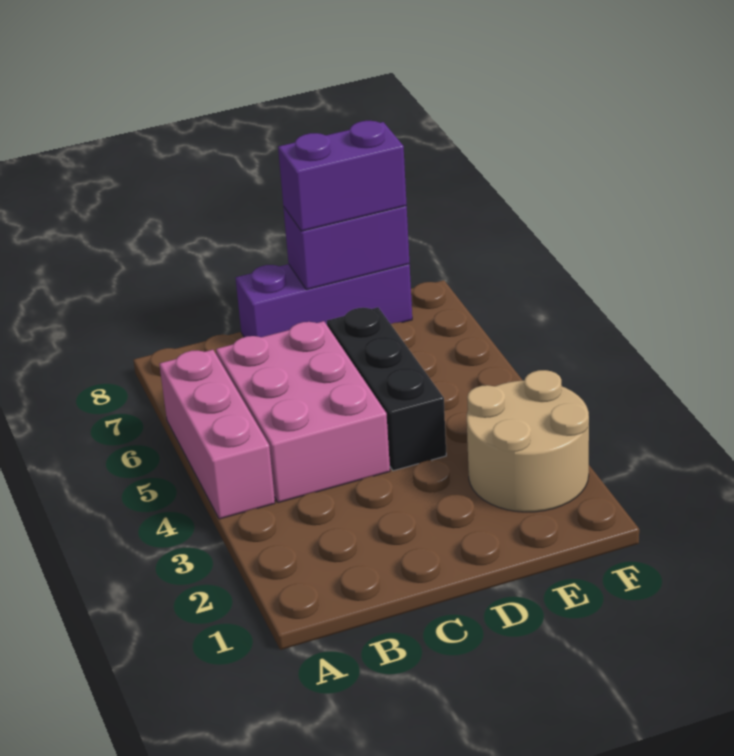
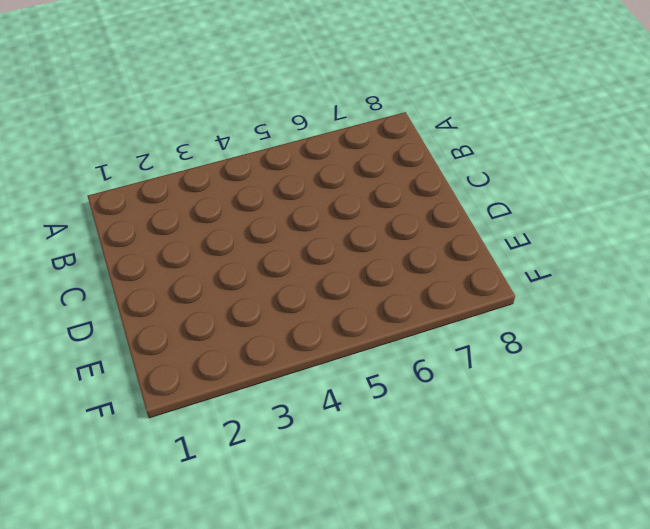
none -> pink 1x3 brick [159,350,275,519]
none -> pink 2x3 brick [216,321,390,503]

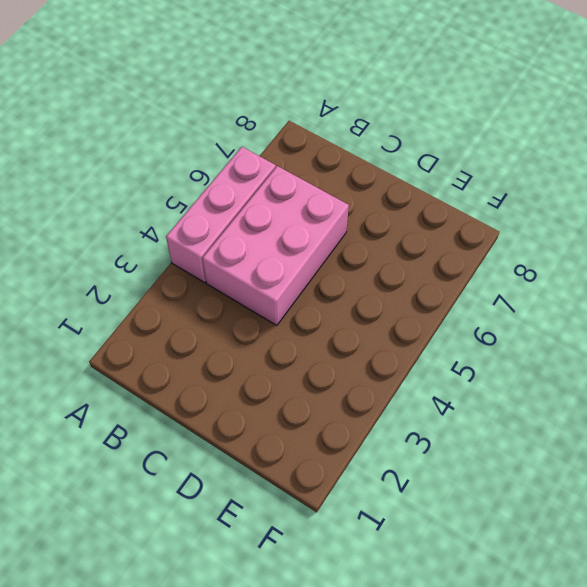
none -> purple 1x3 brick [236,264,412,337]
none -> black 1x3 brick [327,307,446,471]

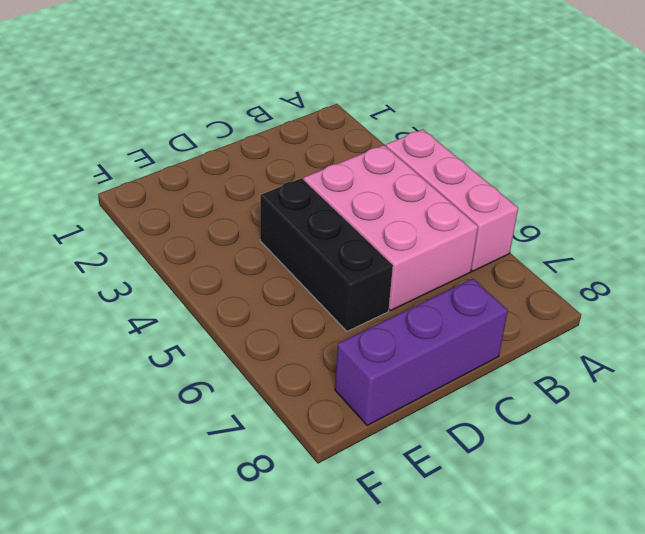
none -> tan 2x2 round brick [467,370,589,512]
none -> purple 1x2 brick [283,206,410,290]

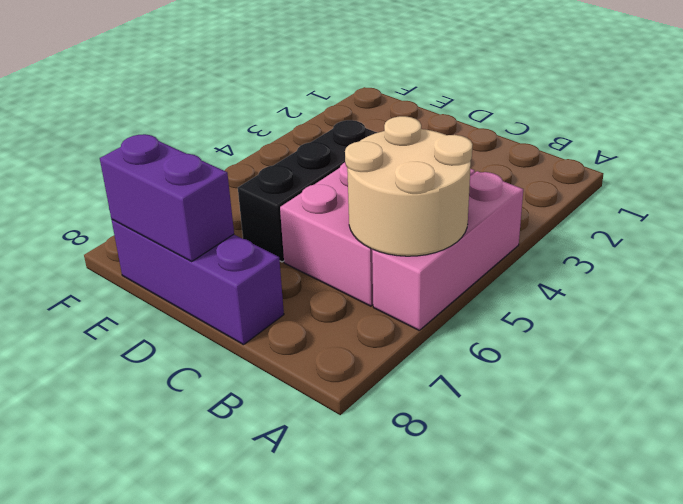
tan 2x2 round brick [345,116,472,256] -> tan 2x2 round brick moved to [467,370,589,512]
none -> purple 1x2 brick [278,121,407,231]

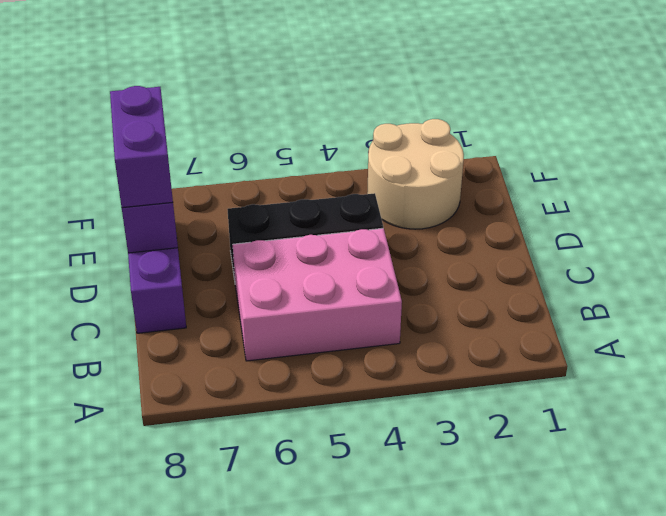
none -> pink 1x3 brick [159,350,275,519]

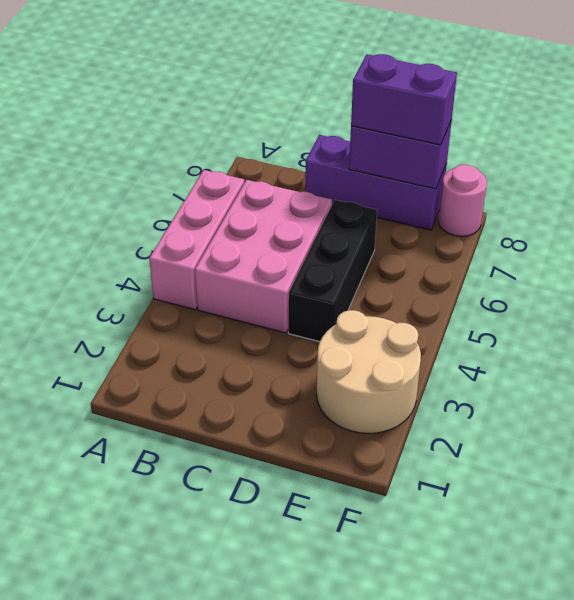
pink 1x1 round brick [438,165,487,236] -> none

